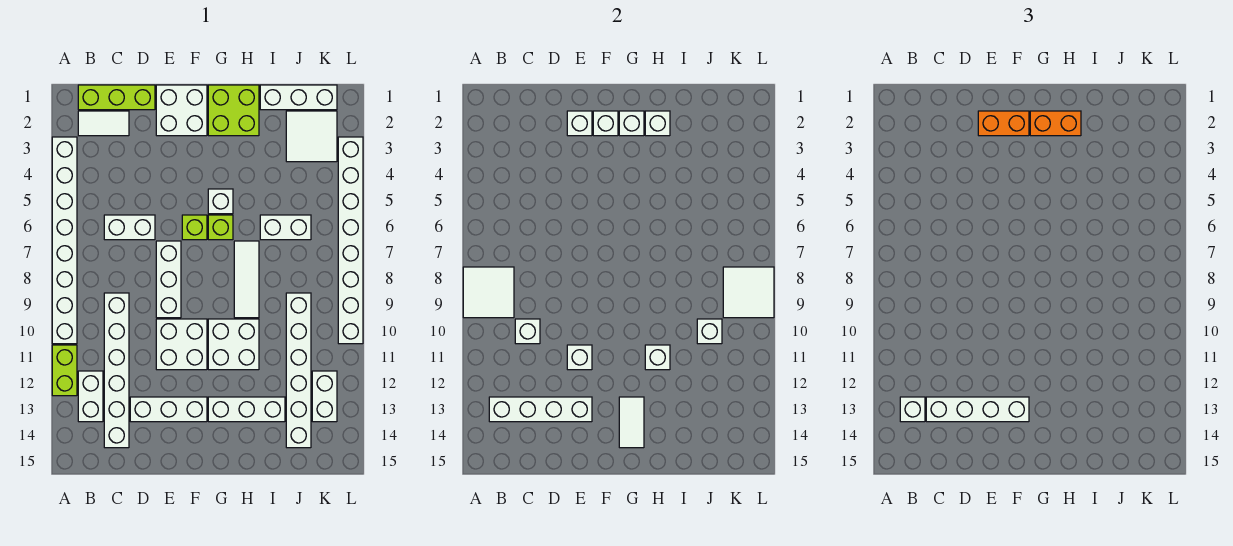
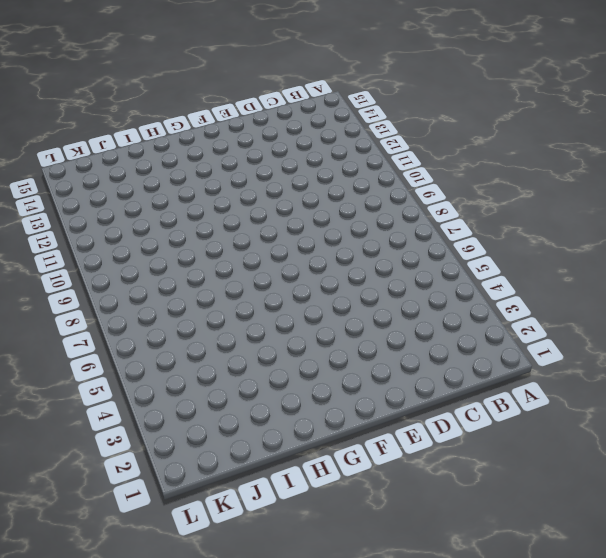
none -> white 1x8 brick [52,137,77,344]
none -> lime 1x2 brick [52,345,77,396]
none -> lime 1x3 brick [78,85,155,110]
none -> white 1x2 tile [78,111,129,136]

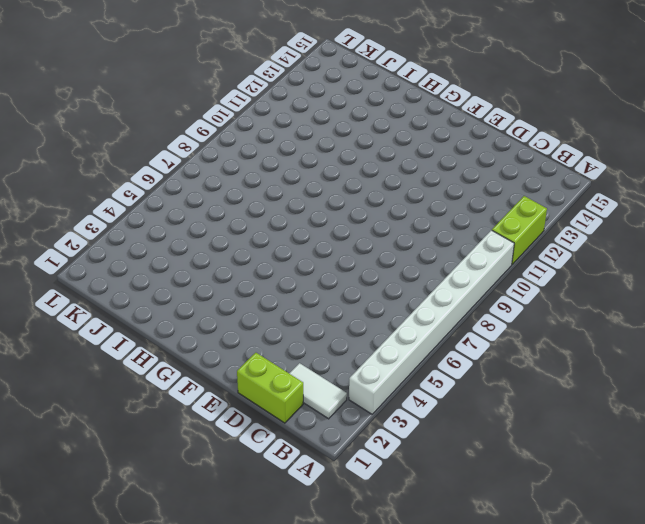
lime 1x2 brick [237,353,303,423] -> lime 1x3 brick [78,85,155,110]
none -> white 1x2 brick [78,371,103,422]
none -> white 1x2 brick [104,215,155,240]
none -> white 1x6 brick [104,293,129,448]
none -> white 1x3 brick [130,397,207,422]

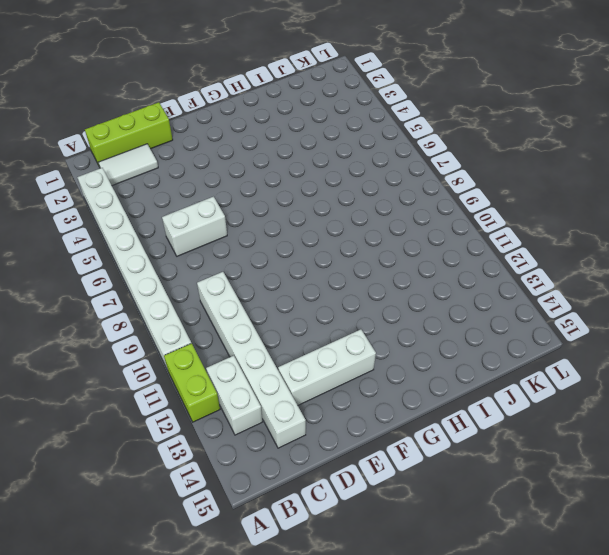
none -> white 2x2 brick [156,85,207,136]
none -> white 1x3 brick [156,241,181,318]
none -> white 2x2 brick [156,319,207,370]
none -> lime 1x1 brick [182,215,207,240]

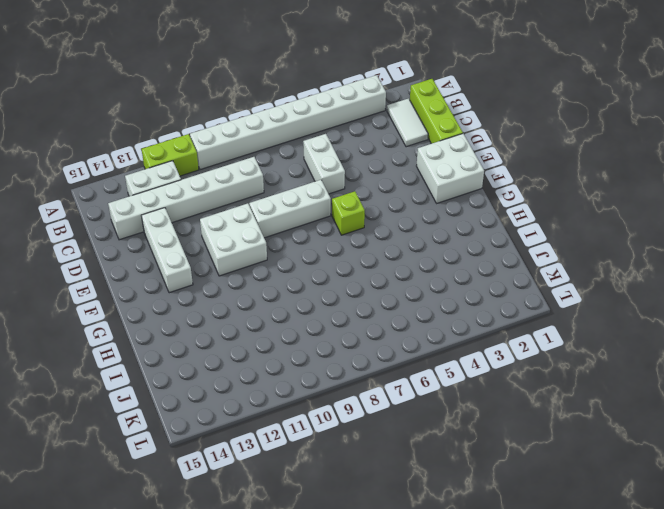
none -> lime 2x2 brick [208,85,259,136]
none -> white 1x1 brick [208,189,233,214]
none -> lime 1x1 brick [208,215,233,240]
none -> white 2x2 brick [208,319,259,370]

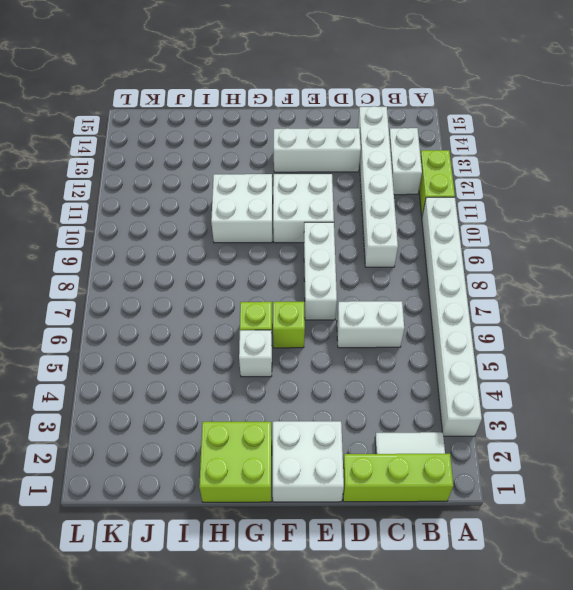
none -> white 1x3 brick [208,397,285,422]
none -> white 1x3 tile [234,241,259,318]
none -> white 1x3 brick [260,85,337,110]
none -> white 1x2 brick [260,215,311,240]

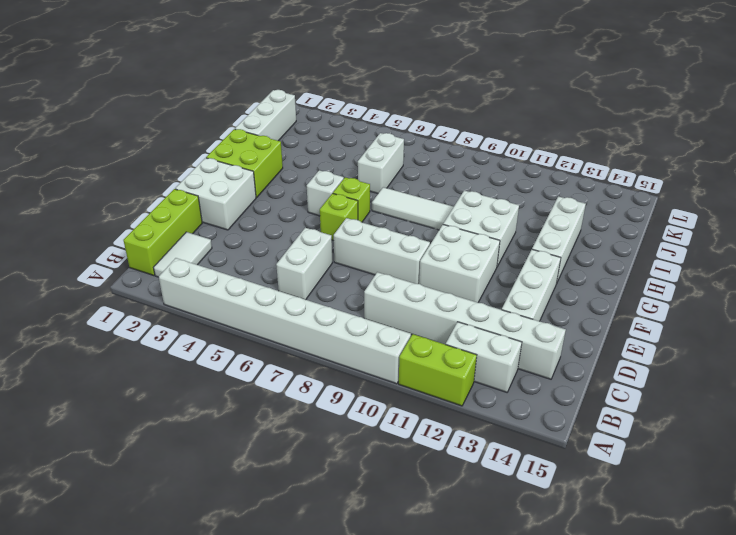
none -> white 2x2 tile [286,111,337,162]
none -> white 1x6 brick [286,293,311,448]
none -> white 1x2 brick [312,371,337,422]
none -> white 1x8 brick [338,137,363,344]

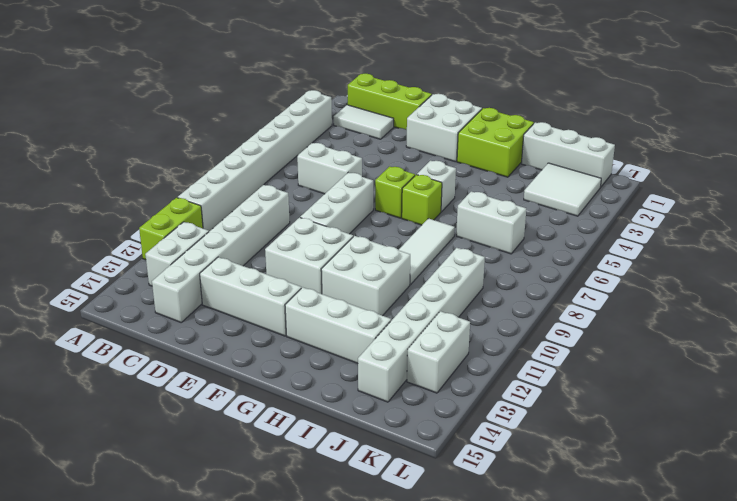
none -> white 1x8 brick [338,137,363,344]
none -> white 2x2 tile [463,267,514,318]
none -> white 1x4 brick [489,397,592,422]
none -> white 1x1 brick [515,319,540,344]

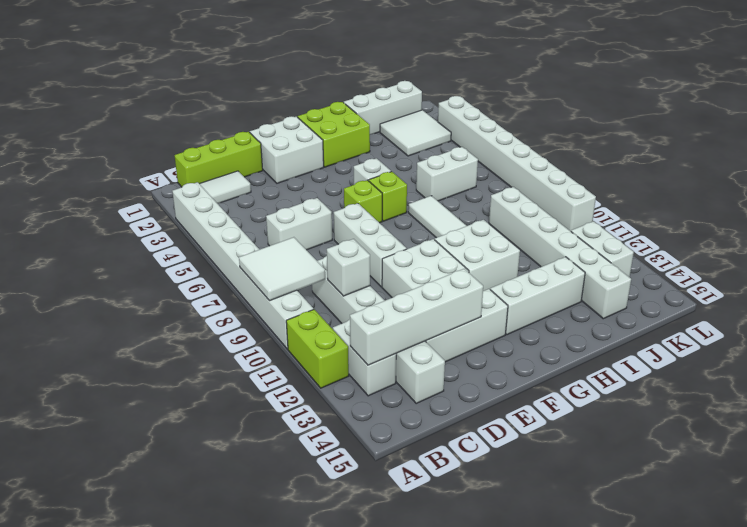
none -> white 1x1 brick [567,111,592,136]
none -> white 1x1 brick [567,345,592,370]
none -> white 1x1 brick [593,111,618,136]
none -> white 1x1 brick [619,111,644,136]

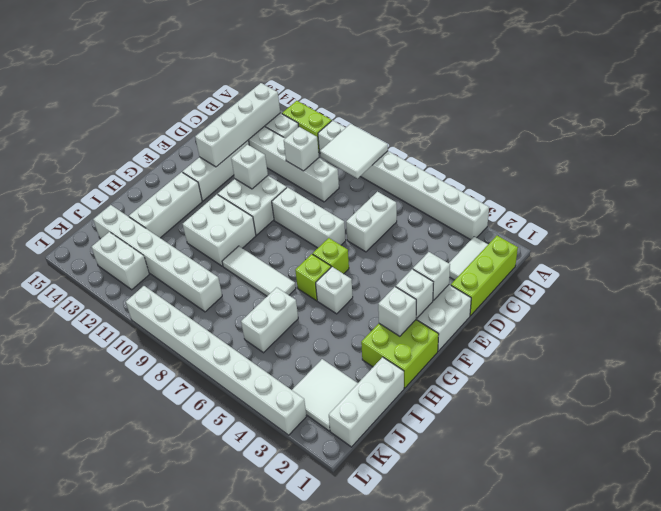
none -> white 1x2 tile [619,397,644,448]
none -> white 1x1 brick [645,111,670,136]
none -> white 1x1 brick [645,345,670,370]
none -> white 1x1 brick [697,319,722,344]

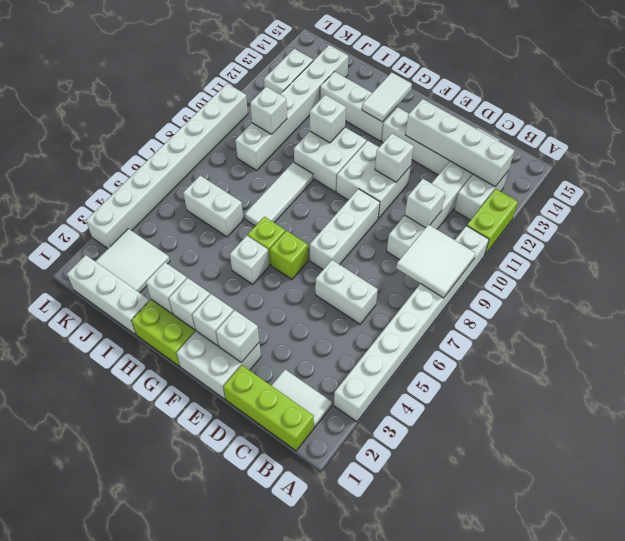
none -> white 2x2 tile [723,267,774,318]
none -> white 1x1 brick [900,397,925,422]
none -> white 1x4 brick [926,397,1029,422]
none -> orange 1x2 brick [978,111,1029,136]

